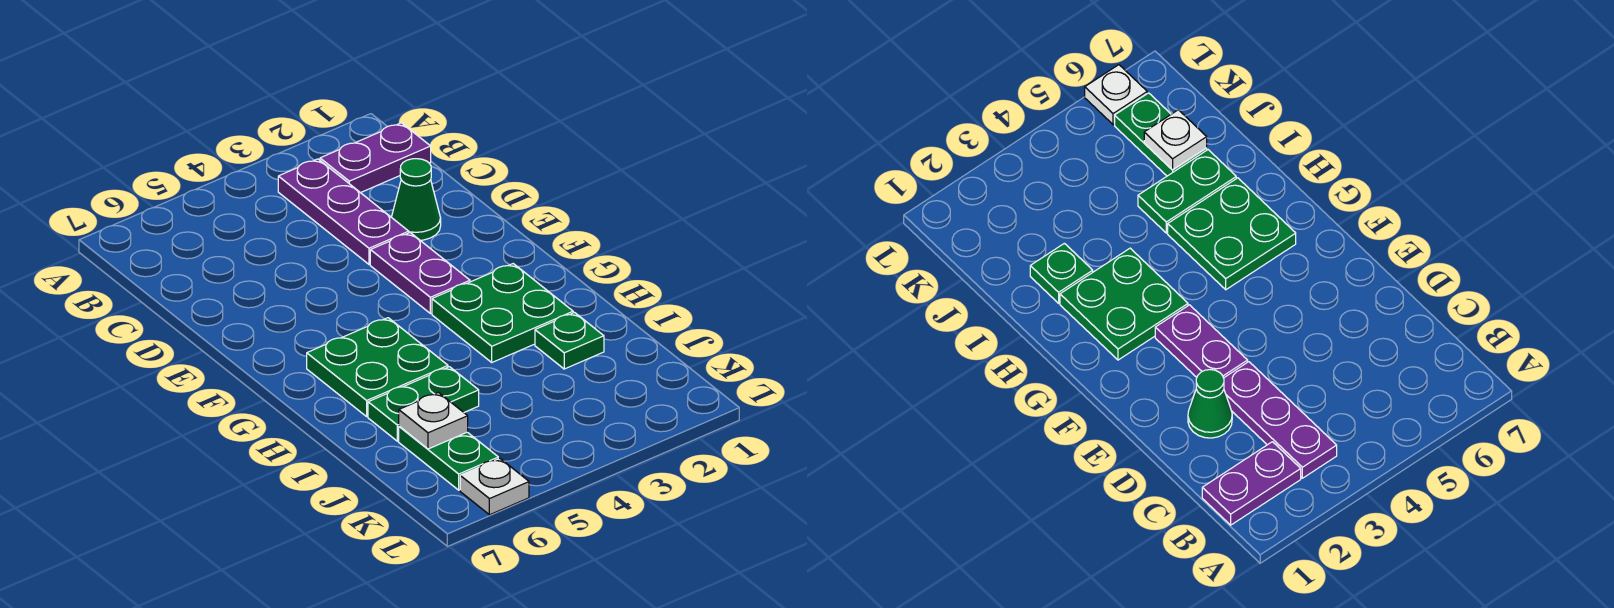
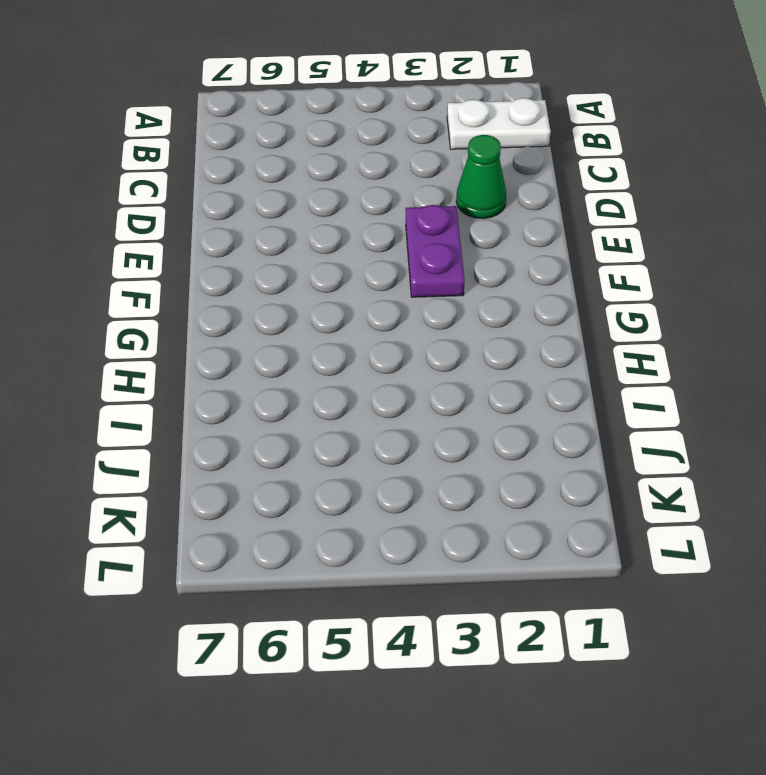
white 1x2 plate [447,98,551,149] -> purple 1x2 plate [320,123,431,193]
none -> purple 1x3 plate [278,159,409,264]
none -> green 2x2 plate [432,264,573,362]

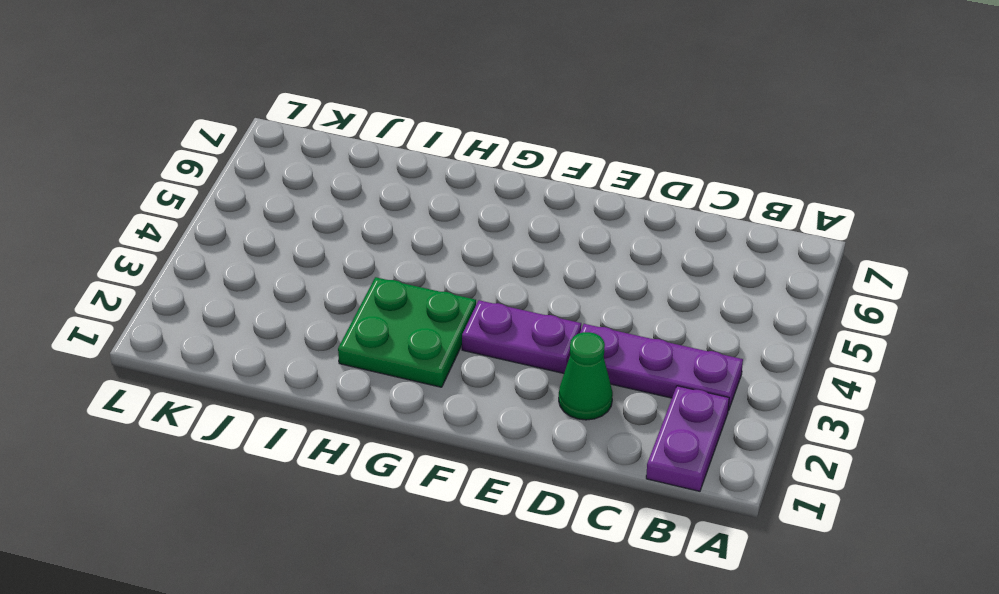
none -> green 2x2 plate [307,318,448,417]
none -> green 1x1 plate [535,313,604,369]

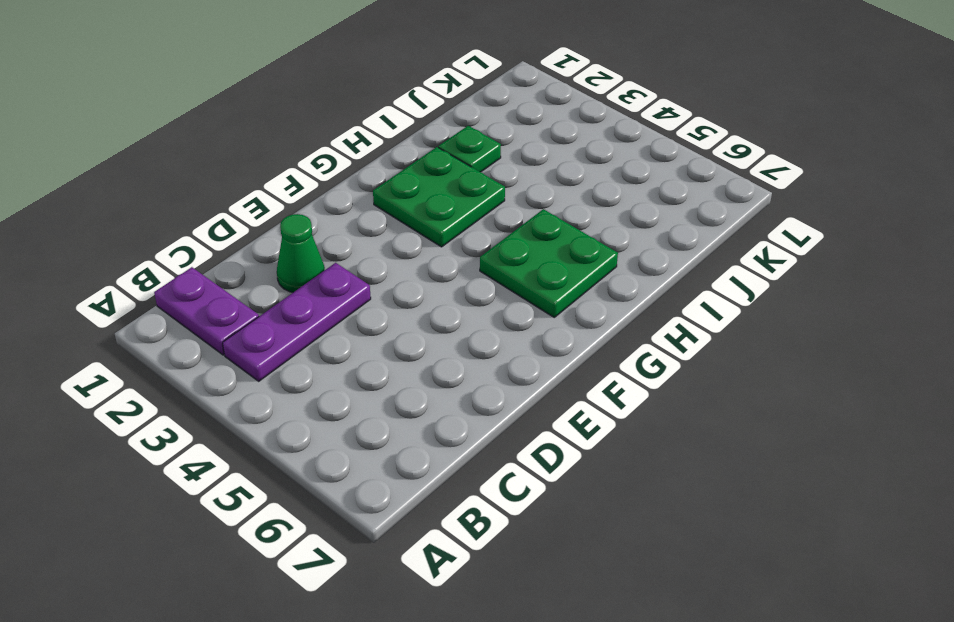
none -> purple 1x2 plate [370,233,470,313]
none -> green 1x2 plate [368,367,479,441]

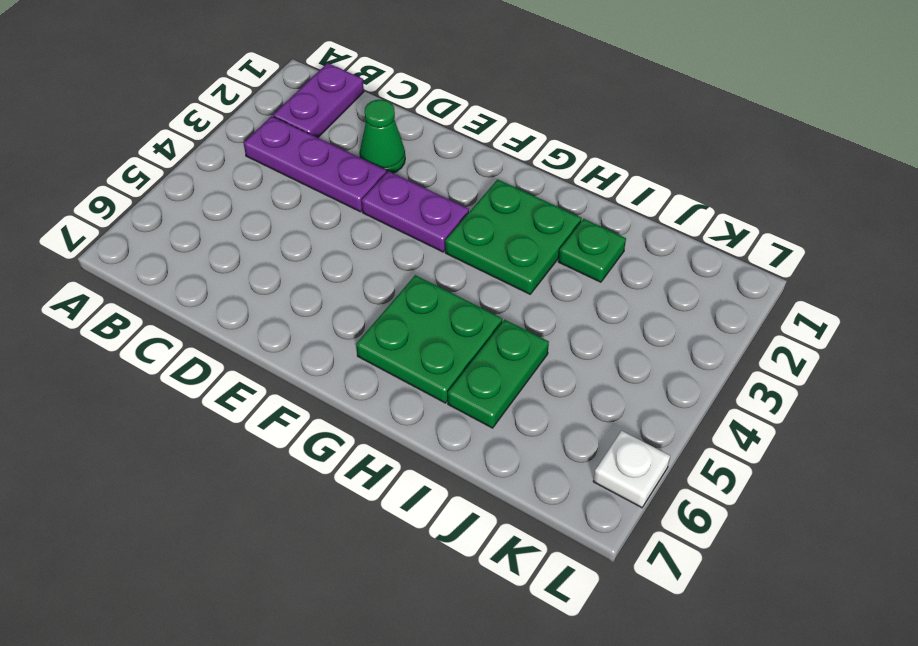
none -> green 1x2 plate [399,426,498,490]
none -> white 1x1 plate [399,393,468,449]

